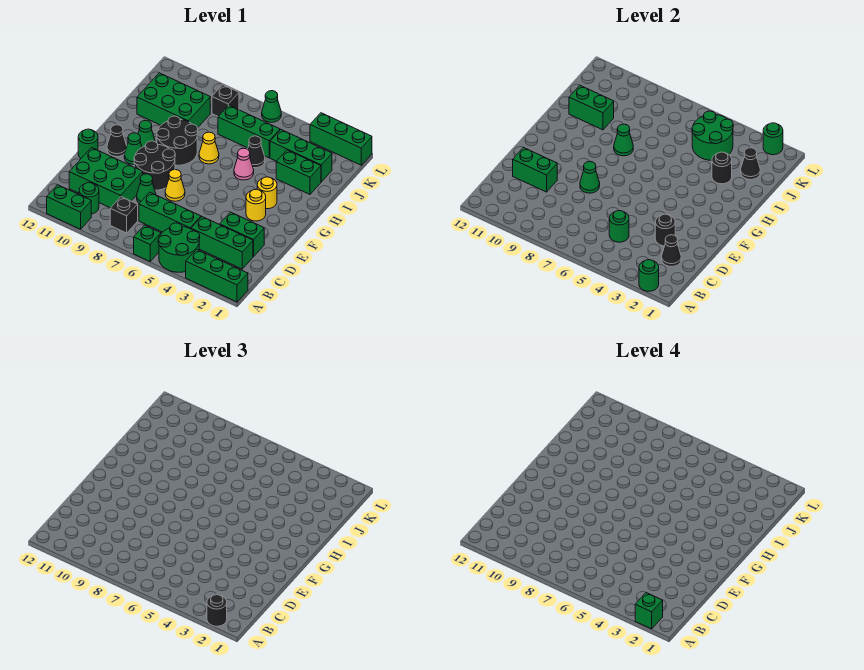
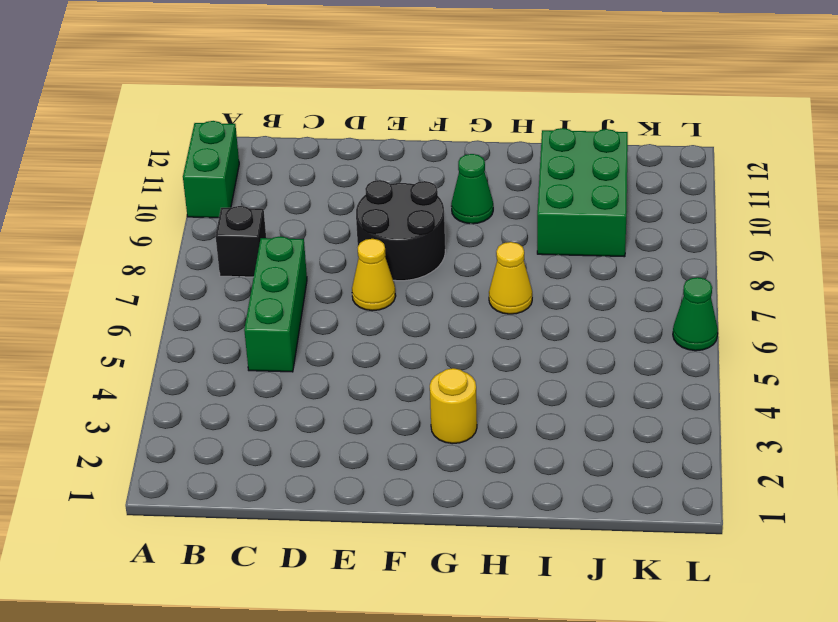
none -> green 1x3 brick [186,249,248,302]
none -> green 2x2 round brick [158,223,200,272]
none -> green 1x1 brick [134,225,161,261]
none -> green 1x1 round brick [79,183,99,214]

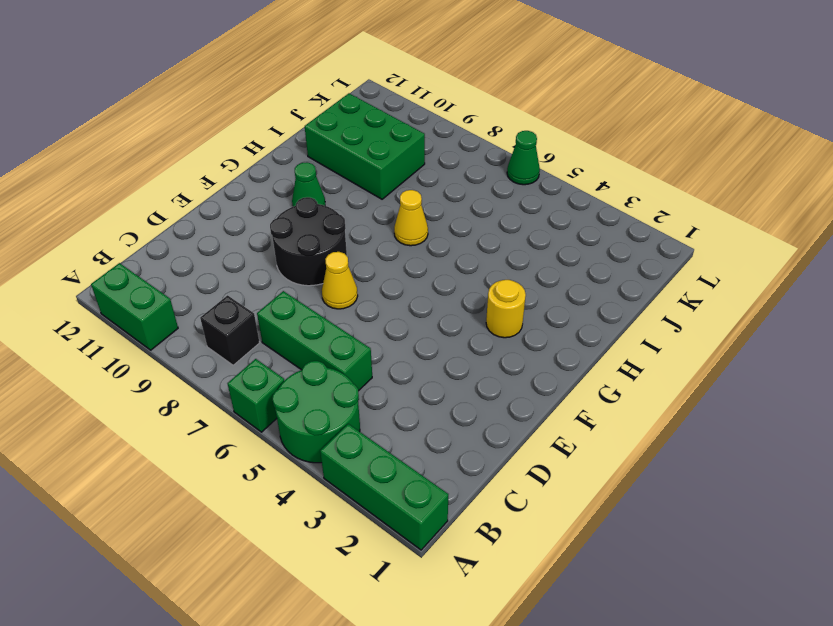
none -> green 1x1 round brick [79,183,99,214]
none -> green 1x3 brick [191,217,253,269]
none -> green 2x3 brick [69,148,143,208]
none -> green 1x2 brick [220,212,264,257]

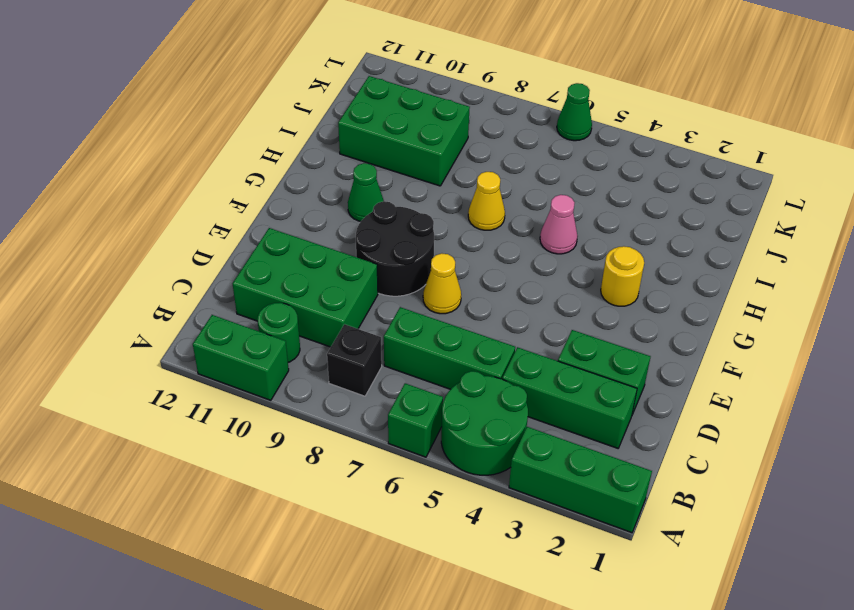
none -> green 1x1 cone [137,174,156,203]
none -> green 1x1 round brick [78,129,98,158]
none -> yellow 1x1 round brick [246,189,266,221]
none -> green 1x1 cone [124,133,142,165]

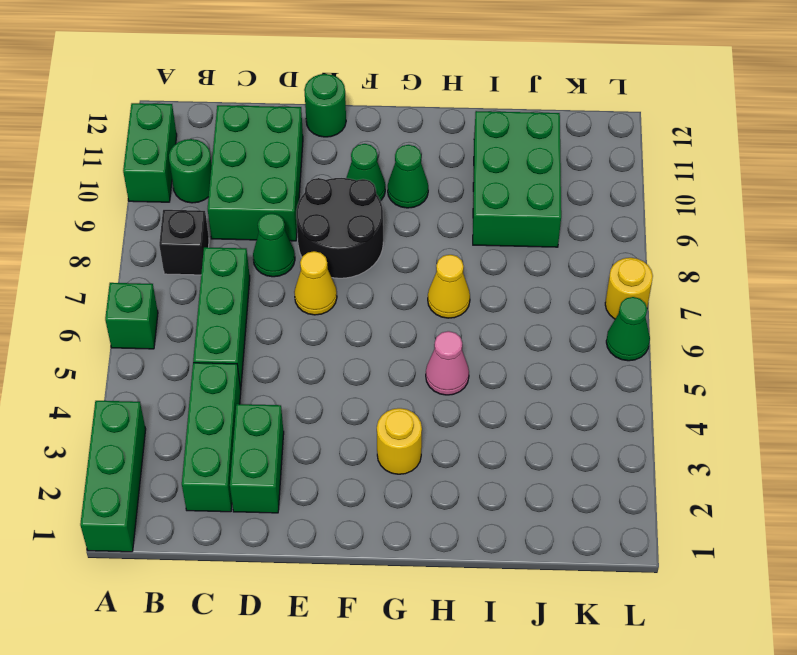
yellow 1x1 round brick [605,258,653,319] -> yellow 1x1 round brick moved to [246,189,266,221]
none -> green 2x2 round brick [158,223,200,272]
none -> black 1x1 cone [107,125,127,157]
none -> black 2x2 round brick [157,116,198,165]
none -> green 1x2 brick [276,150,321,194]

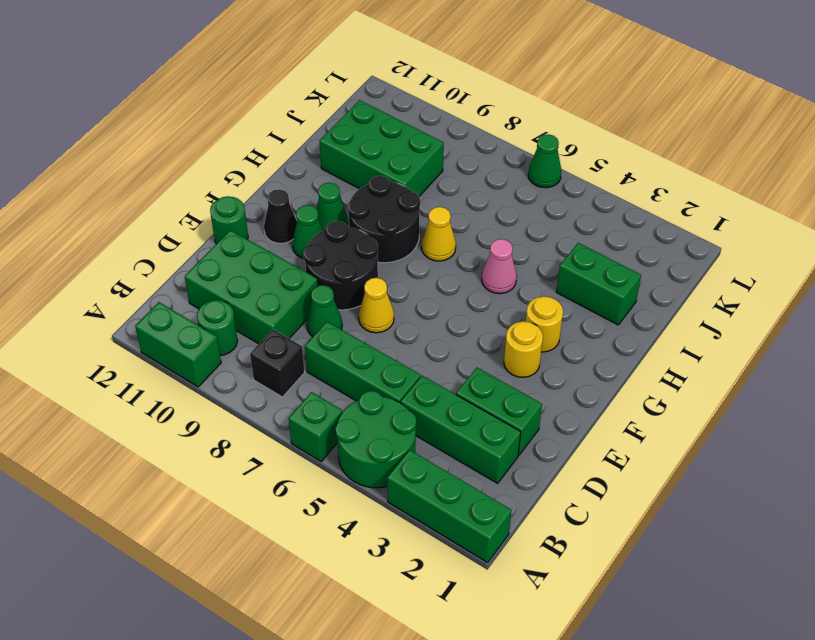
none -> black 1x1 cone [248,136,265,168]
none -> green 1x3 brick [270,130,332,182]
none -> green 1x3 brick [218,105,280,158]
none -> black 1x1 brick [212,85,239,116]

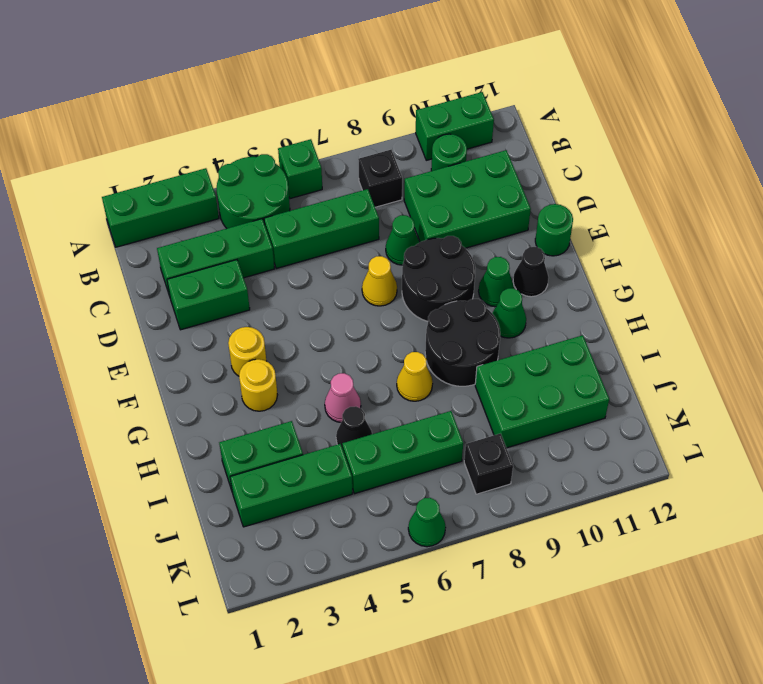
none -> green 1x3 brick [310,113,372,165]
none -> green 1x1 round brick [639,260,659,291]
none -> black 1x1 cone [662,235,681,267]
none -> green 1x1 round brick [609,211,629,242]

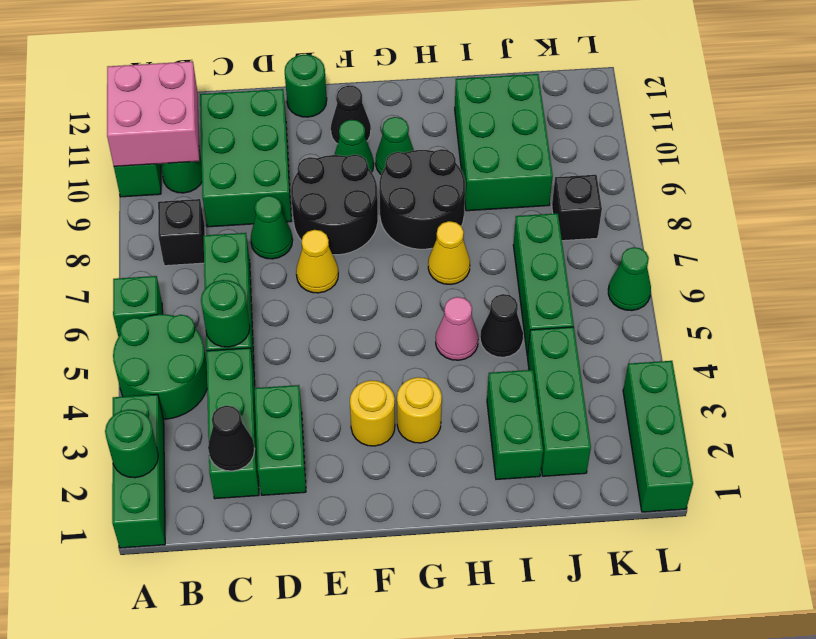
pink 2x2 brick [107,61,199,166] -> none
none -> black 1x1 round brick [655,214,675,246]
none -> green 1x2 brick [513,147,557,192]
none -> green 1x1 cone [580,161,600,193]
none -> green 1x1 cone [614,124,633,156]

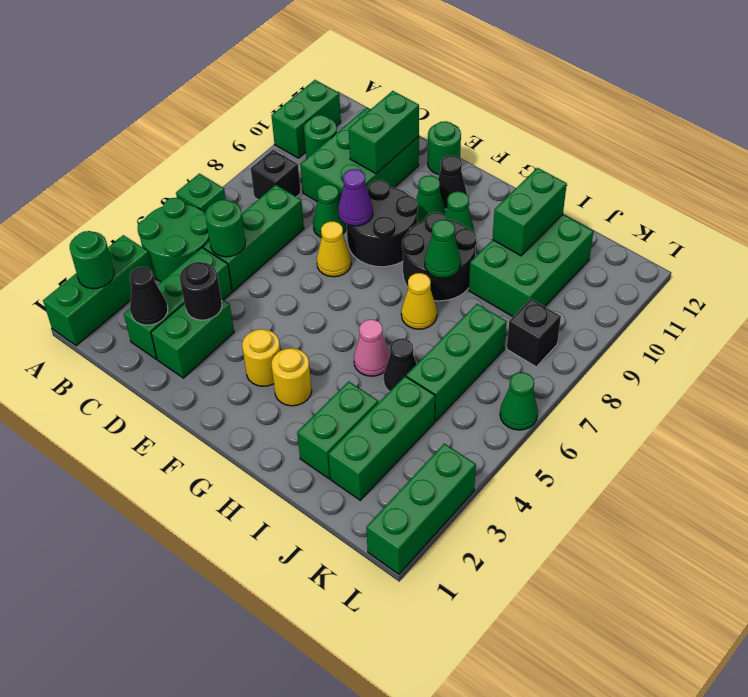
purple 1x1 cone [338,169,373,226] -> green 1x1 cone [580,161,600,193]
none -> black 1x1 round brick [712,152,732,184]
none -> black 1x1 cone [741,148,760,179]
none -> green 2x2 round brick [692,111,733,160]
none -> green 1x1 round brick [763,123,783,155]

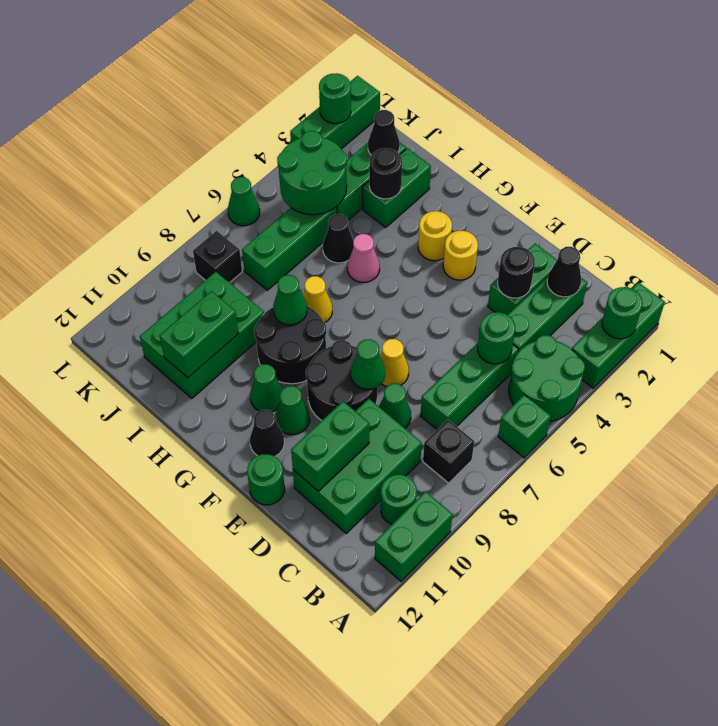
none -> black 1x1 round brick [207,595,227,626]
none -> green 1x1 brick [635,593,663,629]

